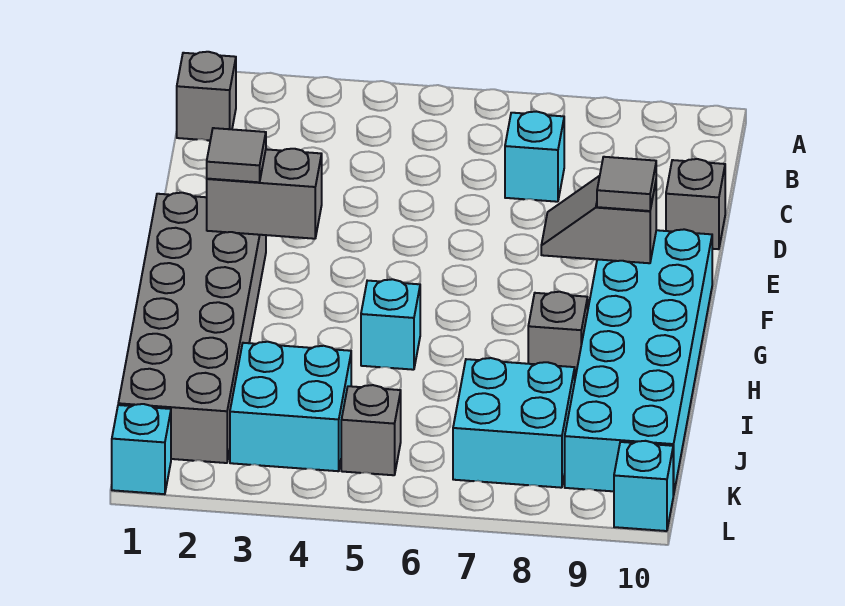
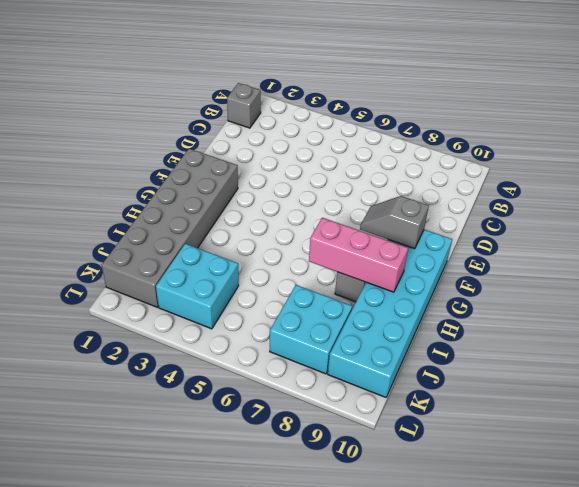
pink 1x3 brick [309,218,408,292] -> none
none -> cyan 1x1 brick [505,111,564,202]
none -> grey 1x1 brick [666,159,725,249]
none -> cyan 1x1 brick [361,279,420,370]

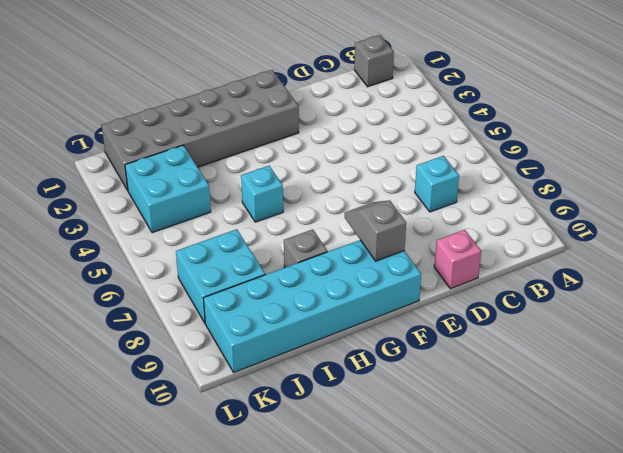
pink 1x1 brick [434,230,481,289] -> grey 1x1 brick [666,159,725,249]
none -> grey 1x1 brick [341,385,401,475]
none -> cyan 1x1 brick [112,404,171,494]
none -> cyan 1x1 brick [614,441,673,531]

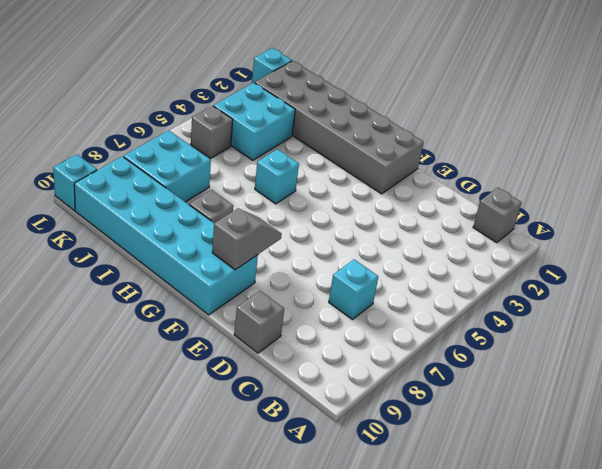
none -> grey 1x2 brick [207,149,322,239]
none -> grey 1x1 tile [207,128,266,182]
none -> grey 1x1 tile [597,157,656,211]

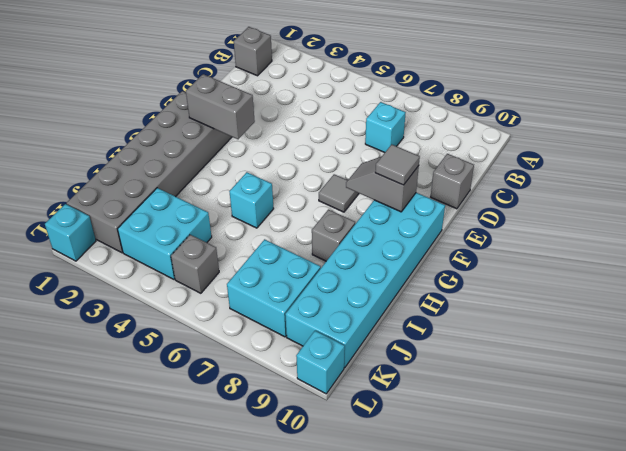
grey 1x1 tile [319,174,359,212] -> grey 1x1 tile moved to [207,128,266,182]

